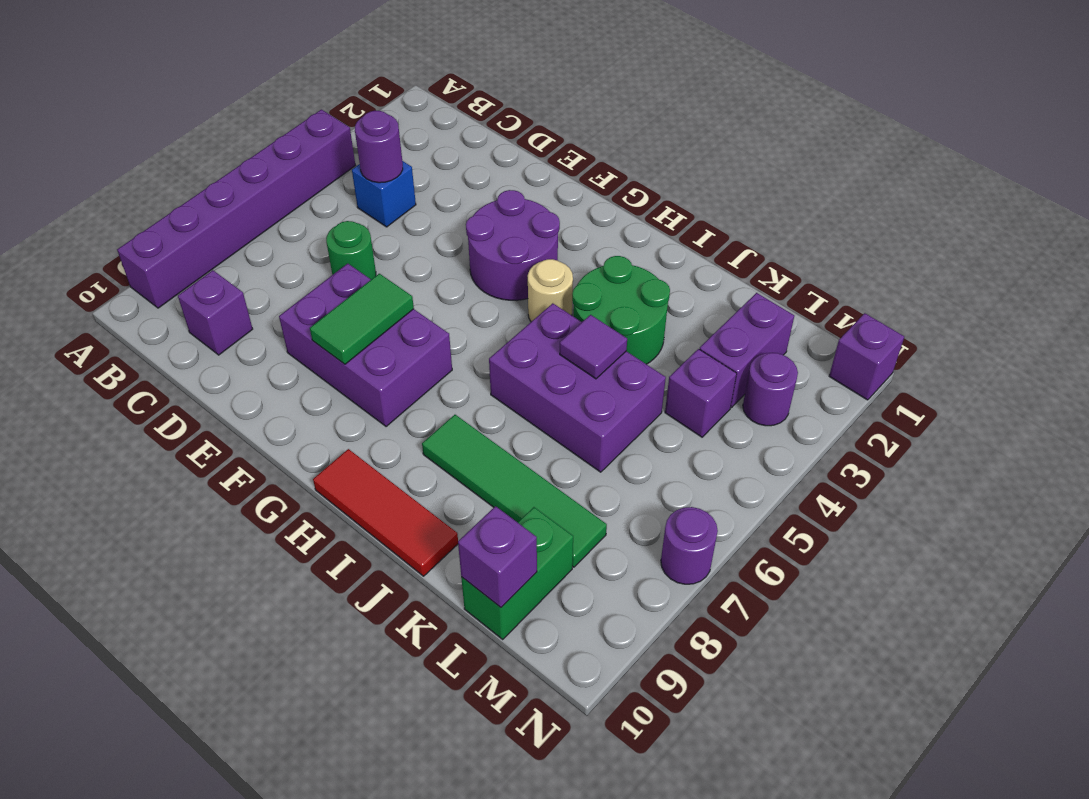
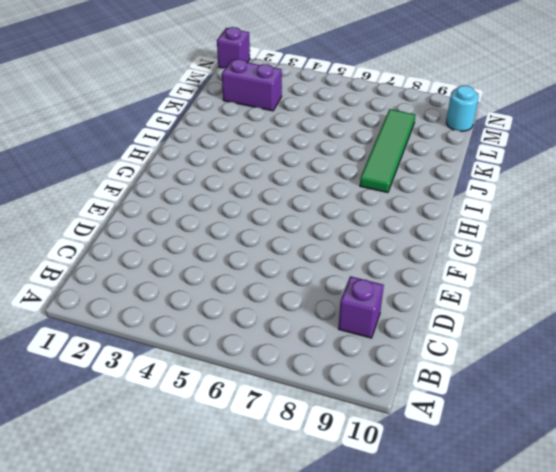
cyan 1x1 round brick [446,86,479,131] -> none
none -> purple 1x6 brick [117,109,355,308]
none -> blue 1x1 brick [352,161,416,227]
none -> green 1x1 round brick [326,221,376,280]

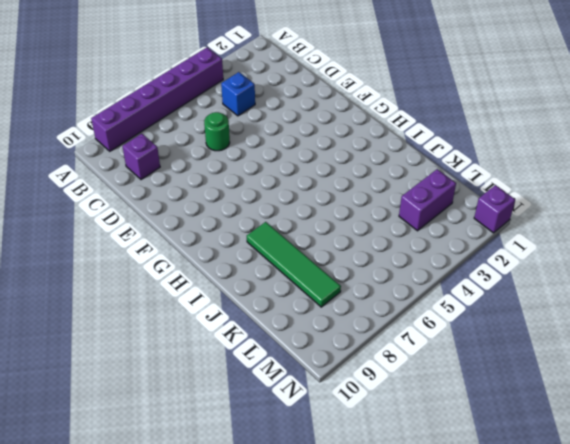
none -> purple 2x3 brick [279,264,452,427]
none -> purple 2x2 round brick [466,190,560,300]
none -> tan 1x1 round brick [528,259,573,322]

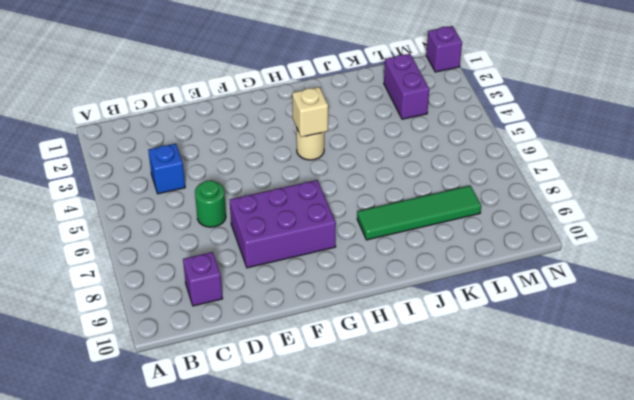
tan 1x1 brick [292,87,328,137] -> none
none -> purple 1x6 brick [117,109,355,308]
none -> purple 2x2 round brick [466,190,560,300]
none -> red 1x3 tile [313,449,458,576]

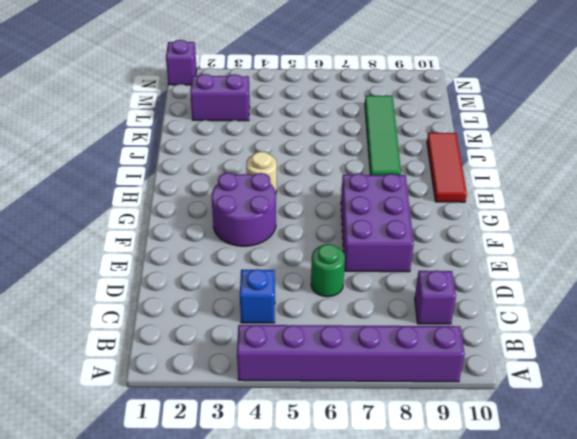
none -> green 2x2 round brick [572,256,670,364]
none -> purple 2x3 brick [489,303,666,472]
none -> purple 1x1 brick [665,349,737,437]

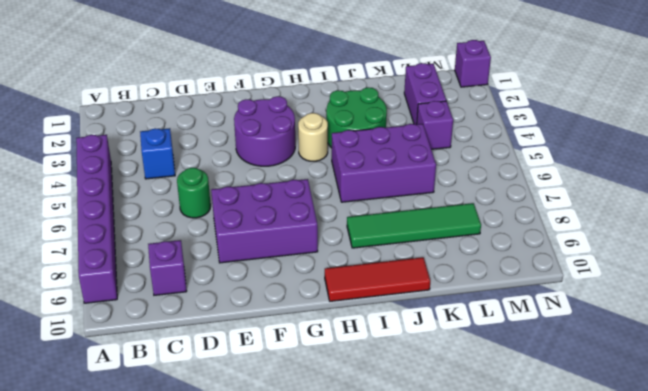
none -> green 1x2 brick [461,507,573,639]
none -> purple 1x1 round brick [743,353,798,426]
none -> purple 1x1 round brick [661,507,718,584]

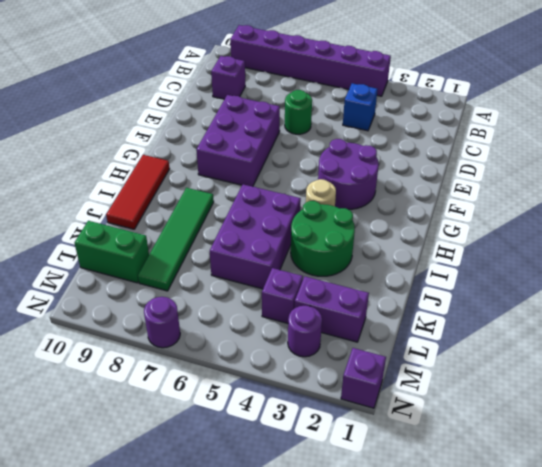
none -> purple 1x1 round brick [355,111,403,183]
none -> green 1x2 tile [310,274,414,364]
none -> purple 1x1 tile [560,315,627,379]

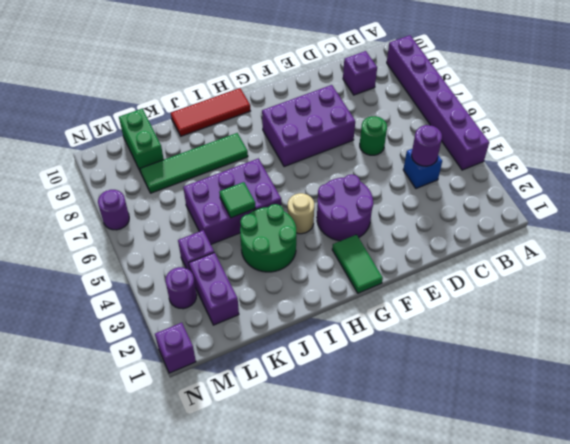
green 1x2 tile [332,235,383,293] -> green 1x2 tile moved to [310,274,414,364]
green 1x1 tile [219,182,255,218] -> purple 1x1 tile [560,315,627,379]
none -> purple 1x1 brick [458,506,537,607]

